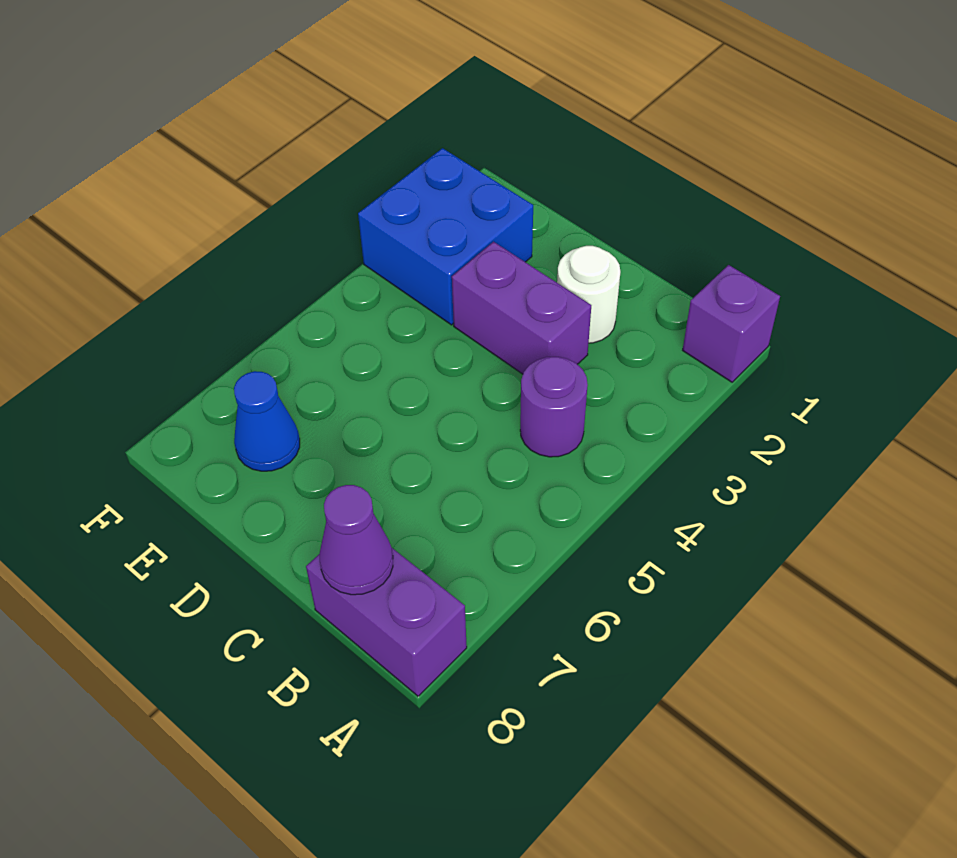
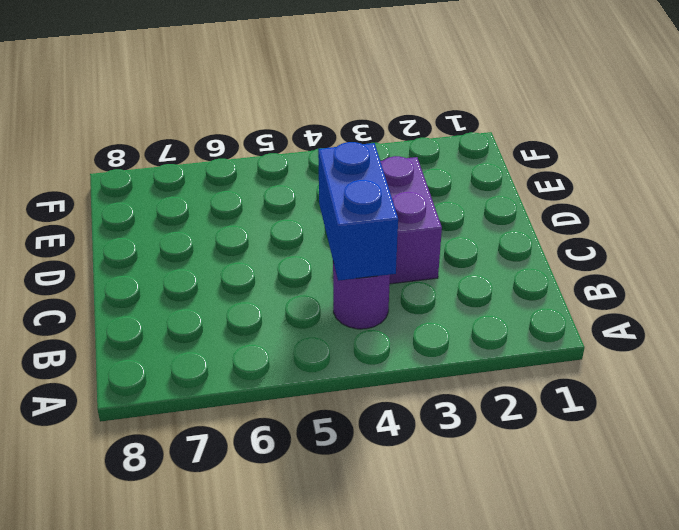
blue 1x2 brick [318,142,398,281] -> none
none -> purple 1x1 brick [683,265,780,382]
none -> purple 1x2 brick [306,548,467,696]

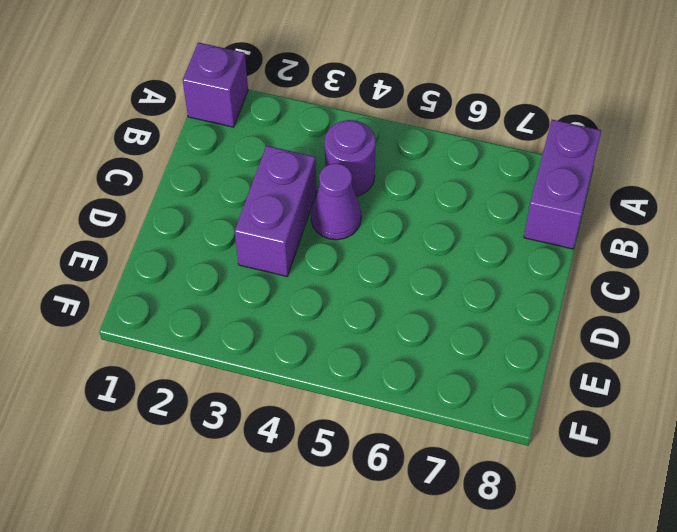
purple 1x1 cone [311,163,361,240] -> purple 1x1 cone moved to [320,485,393,595]
none -> white 1x1 round brick [557,246,620,343]
none -> blue 2x2 brick [358,148,533,325]

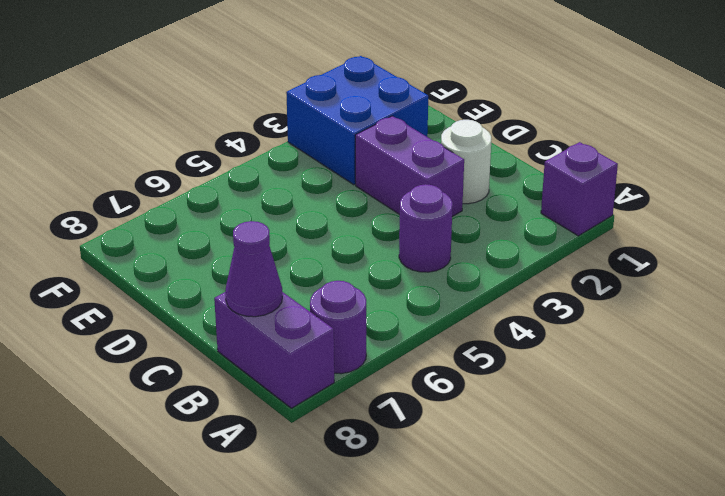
purple 1x1 round brick [310,281,366,374] -> none
none -> blue 1x1 cone [234,371,300,471]

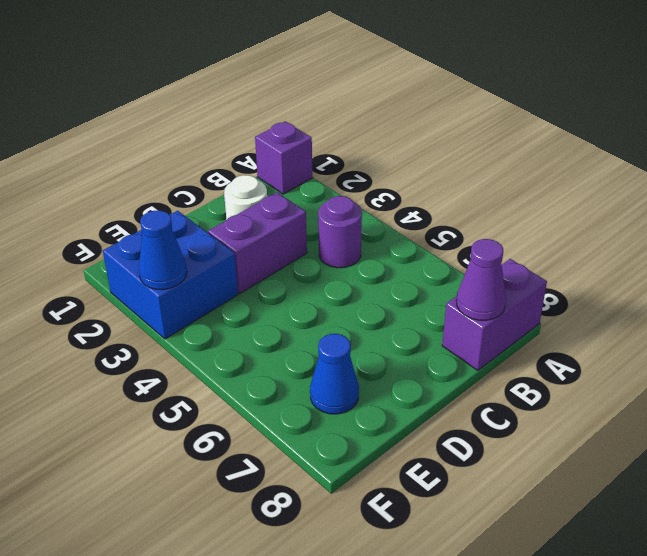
blue 1x1 cone [139,210,187,290] -> none

